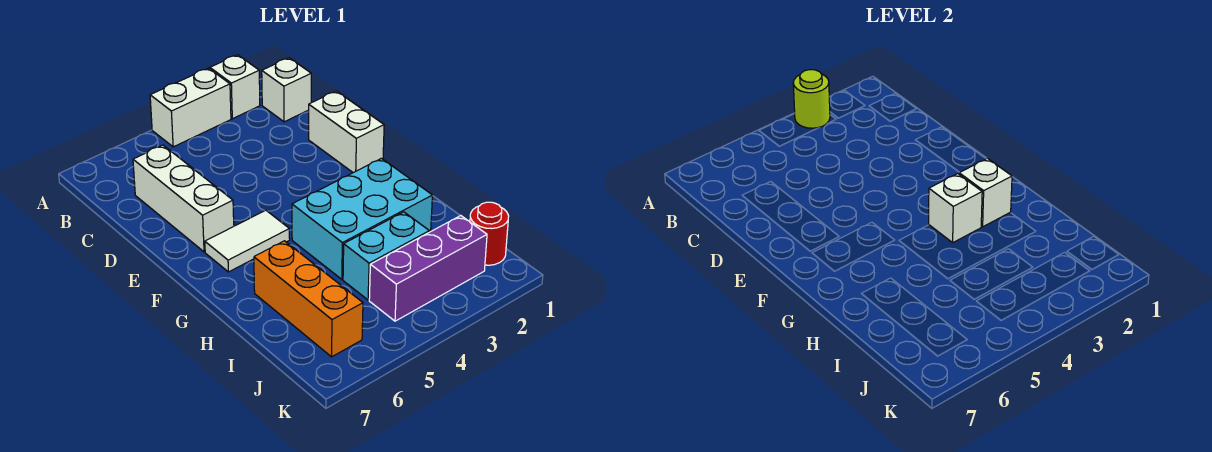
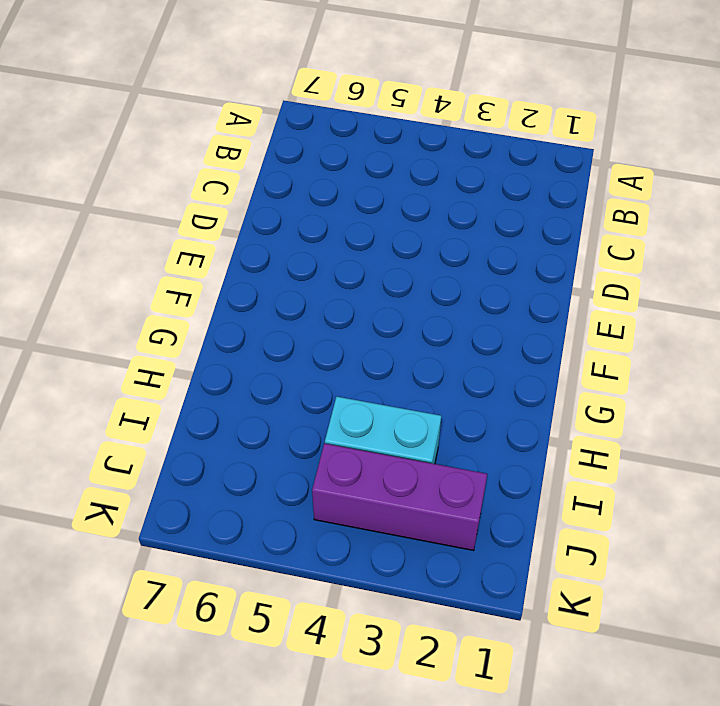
none -> white 1x1 brick [210,55,260,119]
none -> white 1x2 brick [150,68,231,147]
none -> white 1x1 brick [262,58,311,122]

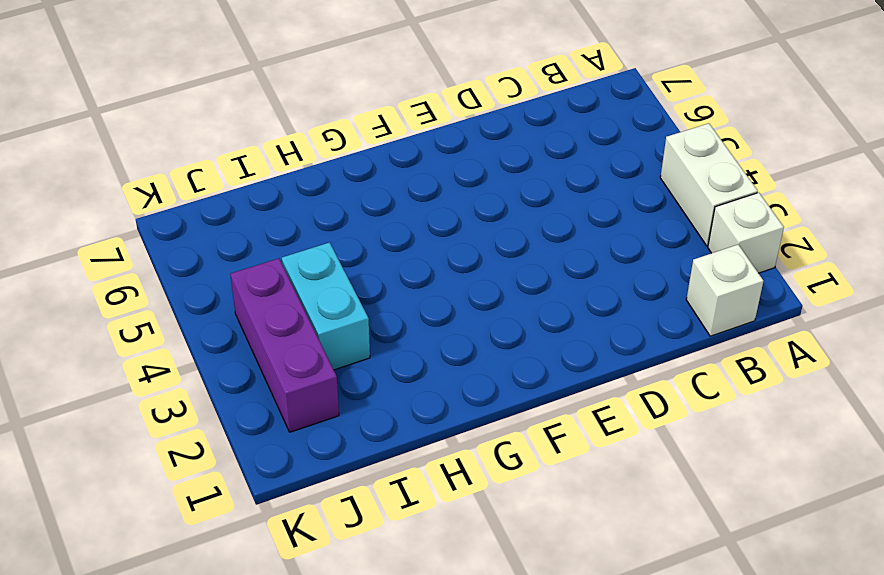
none -> white 1x3 brick [133,145,234,252]
none -> white 1x2 brick [309,91,384,173]
none -> white 1x2 tile [205,210,290,272]

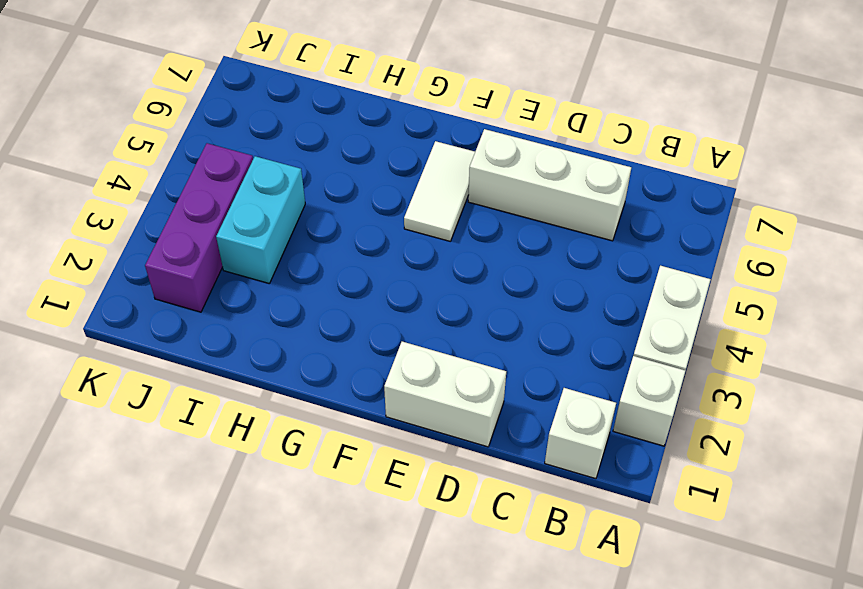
none -> cyan 2x3 brick [292,158,432,279]
none -> orange 1x3 brick [254,241,363,357]
none -> red 1x1 round brick [470,202,509,265]

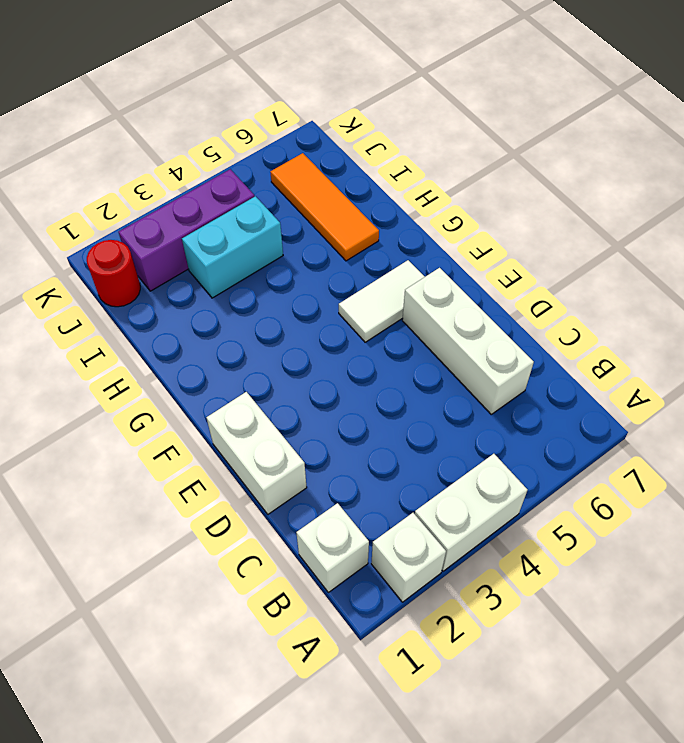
orange 1x3 tile [270,153,379,261] -> orange 1x3 brick [254,241,363,357]
none -> cyan 2x3 brick [292,158,432,279]
none -> lime 1x1 round brick [793,70,830,128]
none -> white 1x1 brick [959,158,1012,227]

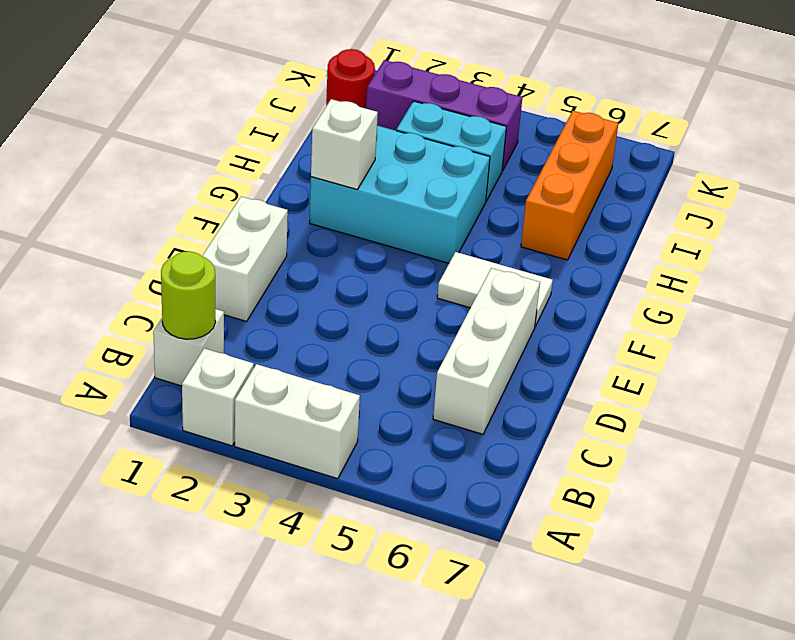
lime 1x1 round brick [161,251,216,339] -> lime 1x1 round brick moved to [793,70,830,128]
none -> white 1x1 brick [929,174,982,243]

